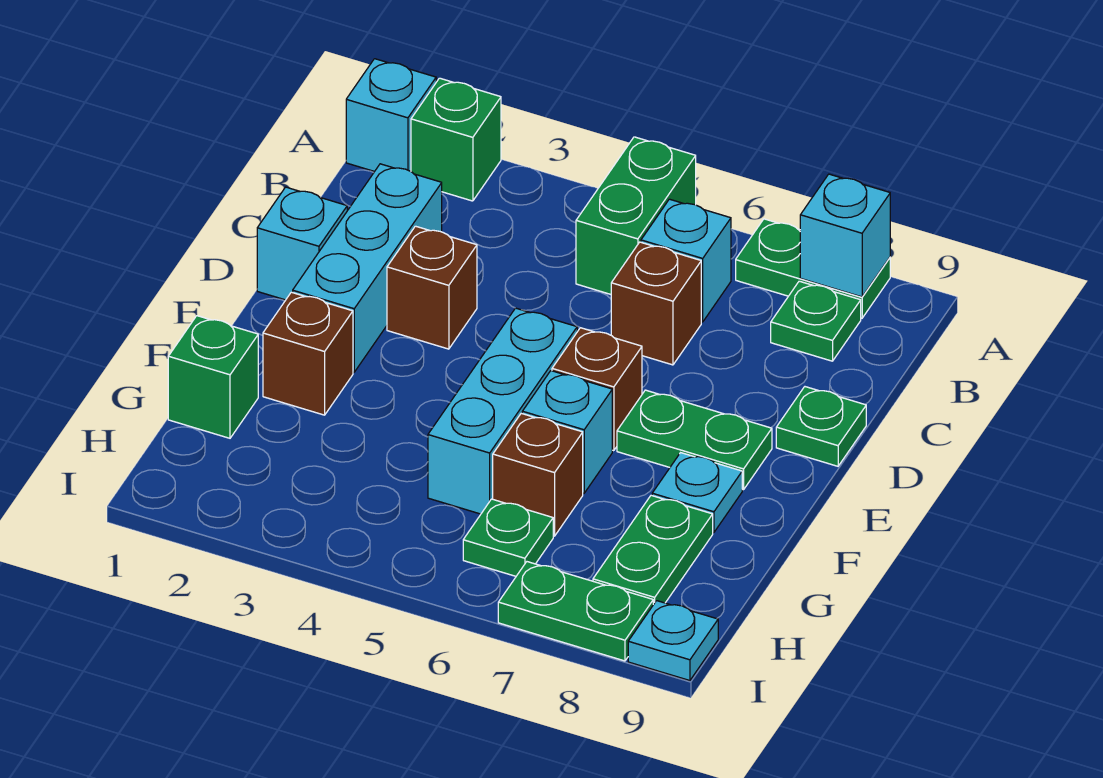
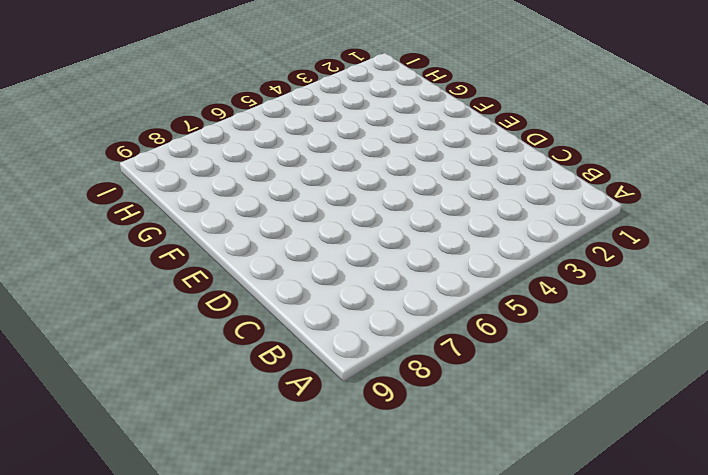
none -> cyan 1x1 brick [346,59,436,172]
none -> green 1x1 brick [411,78,501,201]
none -> green 1x2 brick [576,137,696,294]

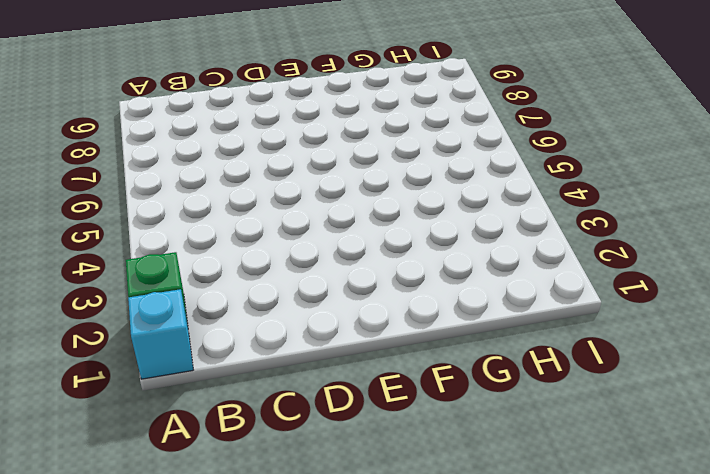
none -> green 1x2 brick [576,137,696,294]
none -> green 1x2 plate [736,219,890,318]
none -> cyan 1x1 brick [641,199,731,322]

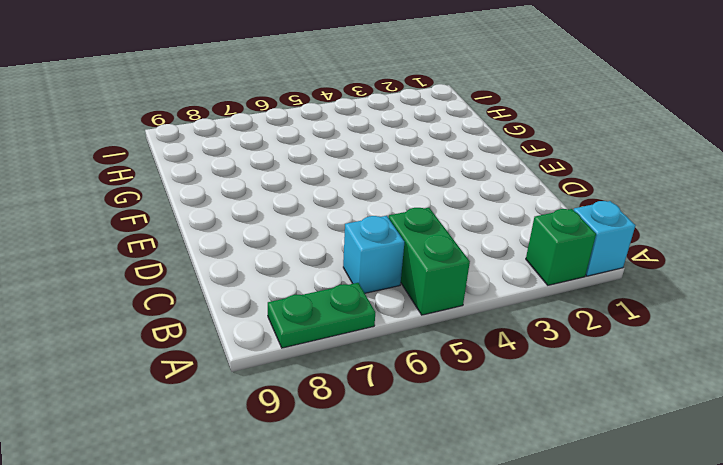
none -> green 1x1 plate [771,281,861,361]
none -> cyan 1x3 brick [293,164,442,372]
none -> brown 1x1 brick [611,242,701,365]

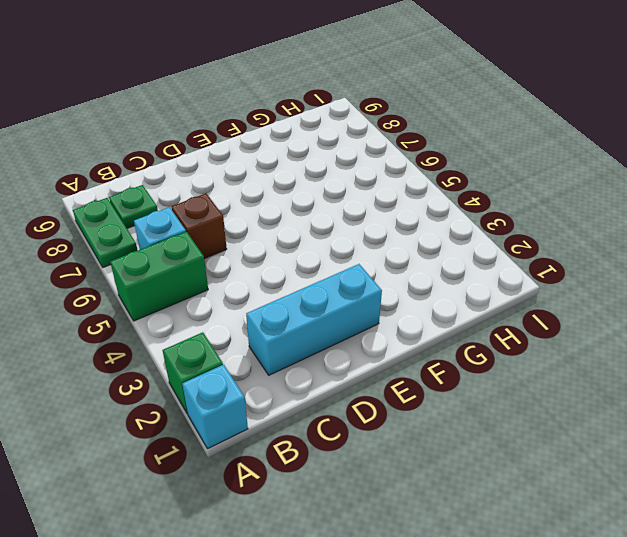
none -> cyan 1x1 brick [257,187,347,300]
none -> brown 1x1 brick [387,226,477,349]
none -> green 1x1 plate [776,387,866,466]

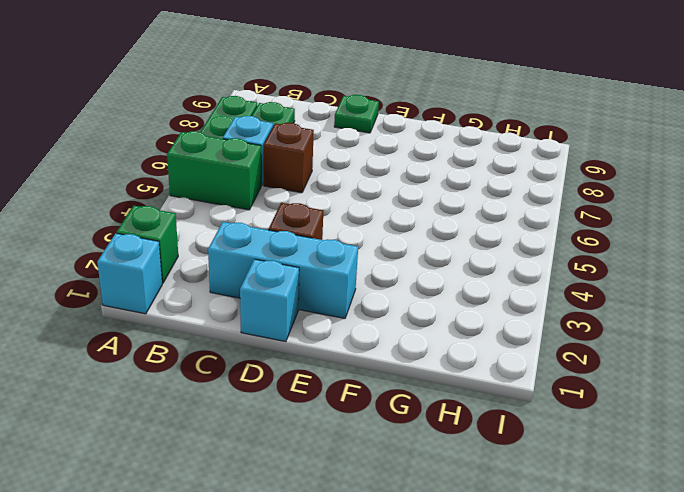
none -> cyan 1x3 brick [428,308,577,514]
none -> brown 1x1 brick [552,328,642,451]
none -> green 1x2 plate [617,390,772,490]

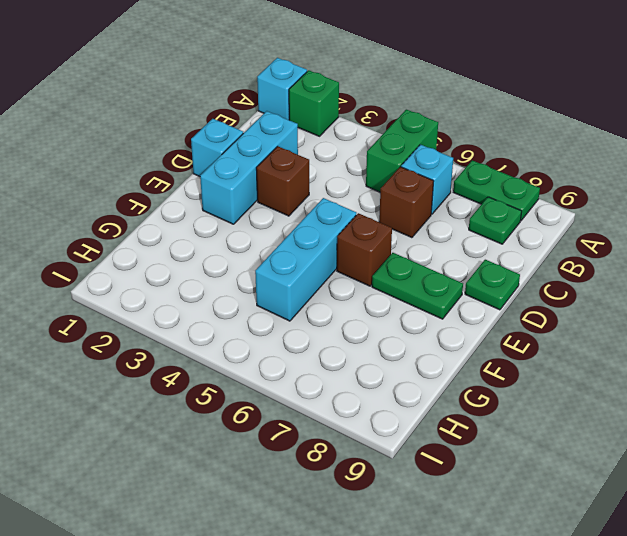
none -> brown 1x1 brick [263,292,353,415]
none -> cyan 1x1 brick [522,371,612,493]
none -> cyan 1x1 plate [652,453,742,532]

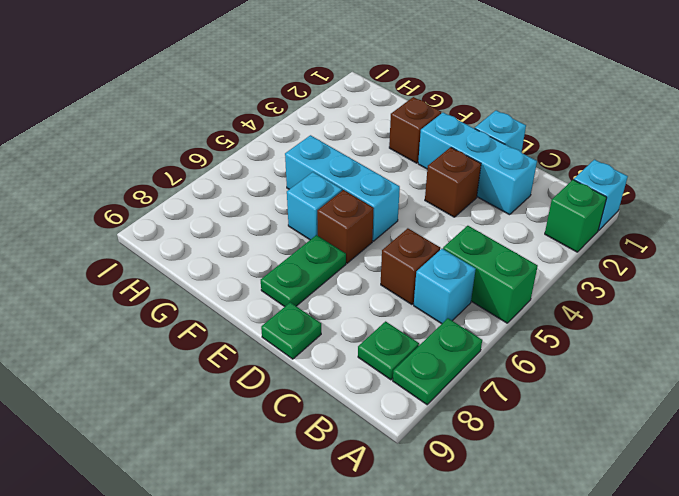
none -> cyan 1x1 plate [652,453,742,532]
none -> green 1x1 brick [168,316,258,438]
none -> brown 1x1 brick [493,413,583,536]

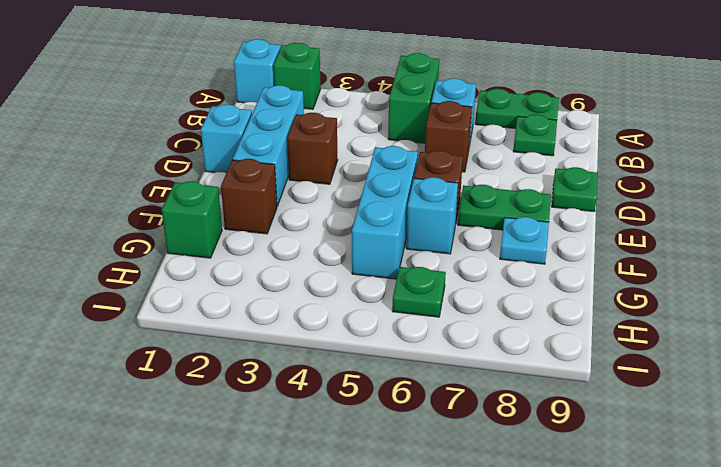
none -> brown 1x1 brick [493,413,583,536]
none -> green 1x2 plate [593,495,713,605]
none -> green 1x2 plate [498,562,653,661]

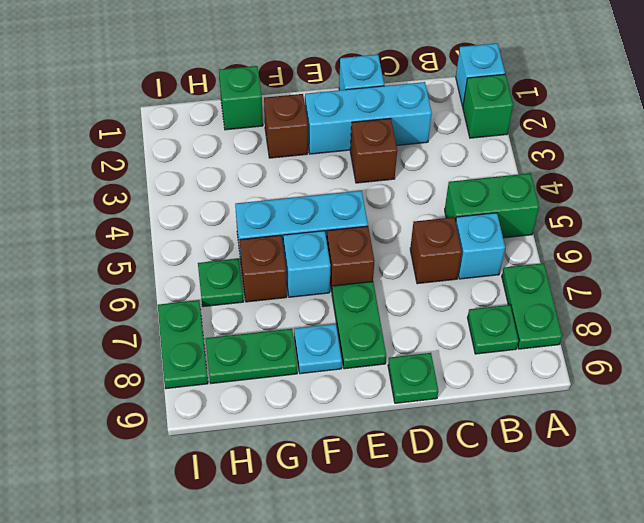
none -> cyan 1x1 plate [628,601,718,681]
none -> cyan 1x1 brick [800,174,890,297]

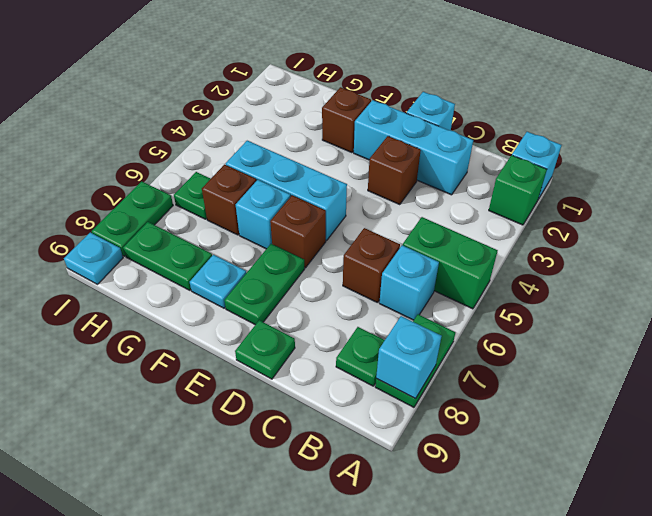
none -> green 1x1 brick [168,316,258,438]

